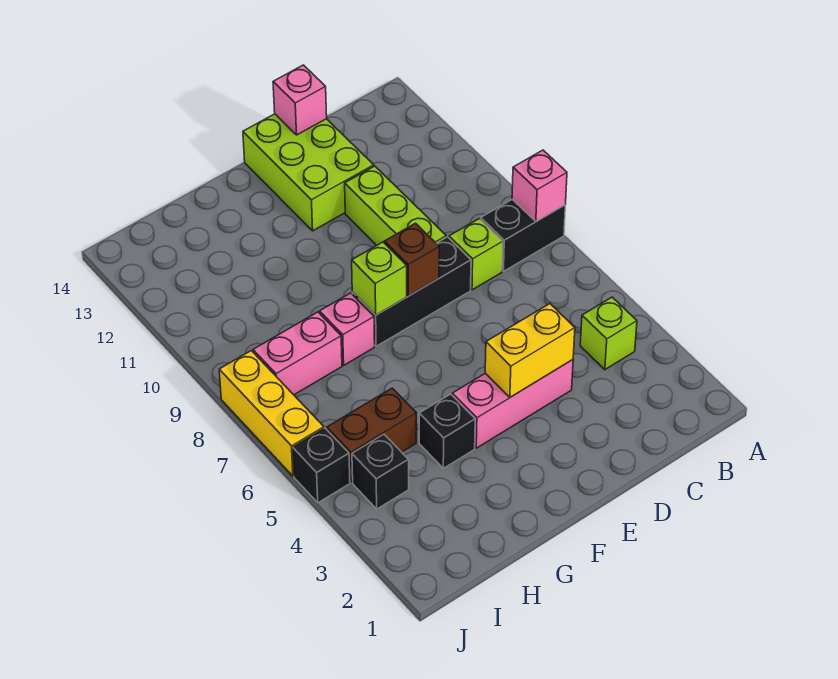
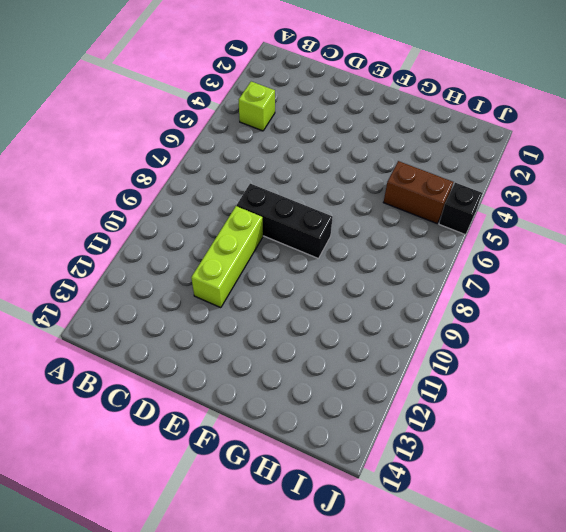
none -> black 1x2 brick [481,199,565,271]
none -> lime 1x1 brick [449,219,503,290]
none -> pink 1x3 brick [452,360,573,448]

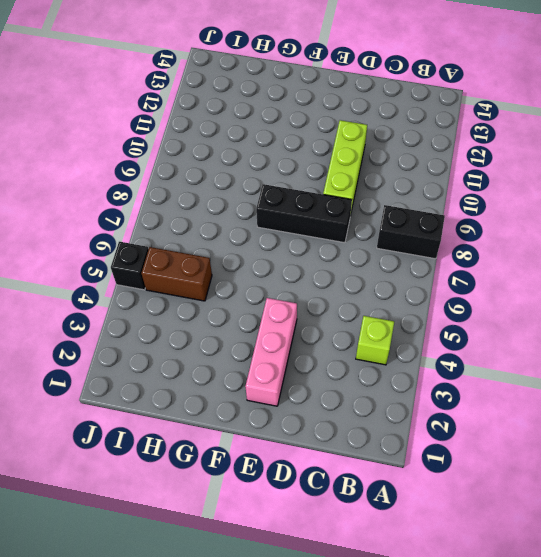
pink 1x3 brick [245,298,297,406] -> pink 1x3 brick turned to [452,360,573,448]
none -> lime 1x1 brick [449,219,503,290]
none -> lime 2x3 brick [243,114,374,231]
none -> black 1x1 brick [419,394,475,468]

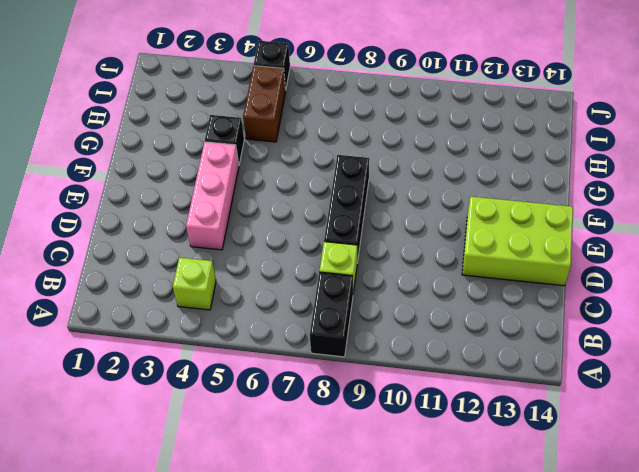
none -> lime 1x3 brick [345,166,446,245]
none -> pink 1x1 brick [320,293,375,365]
none -> pink 1x2 brick [253,312,342,395]

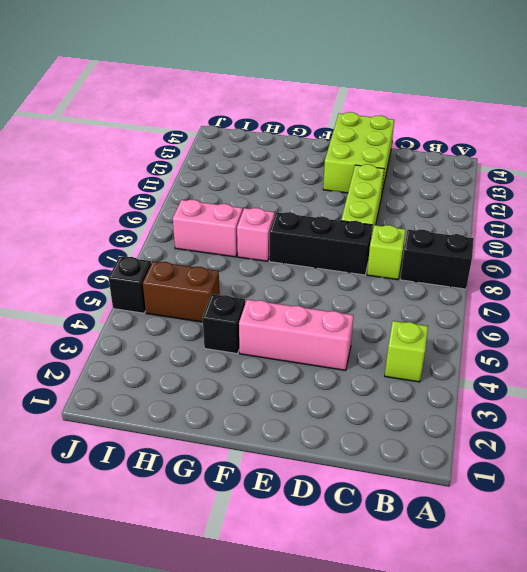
none -> black 1x1 brick [352,434,409,509]
none -> yellow 1x3 brick [219,351,324,476]
none -> pink 1x1 brick [512,150,567,221]

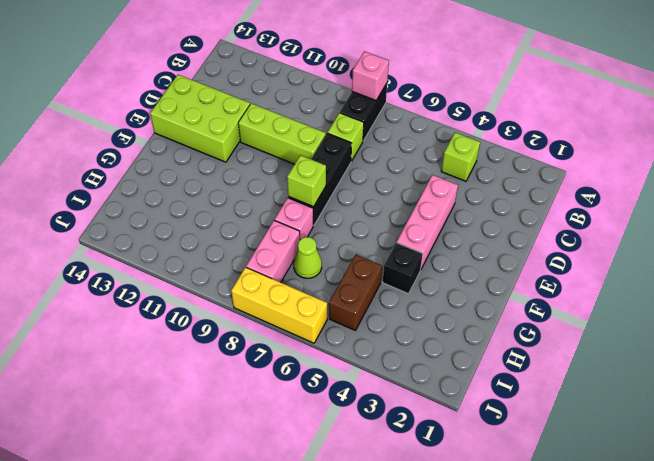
lime 1x1 cone [294,237,322,278] -> none
none -> black 1x1 brick [352,434,409,509]
none -> black 1x1 brick [293,428,350,503]
none -> yellow 1x2 brick [485,304,575,397]

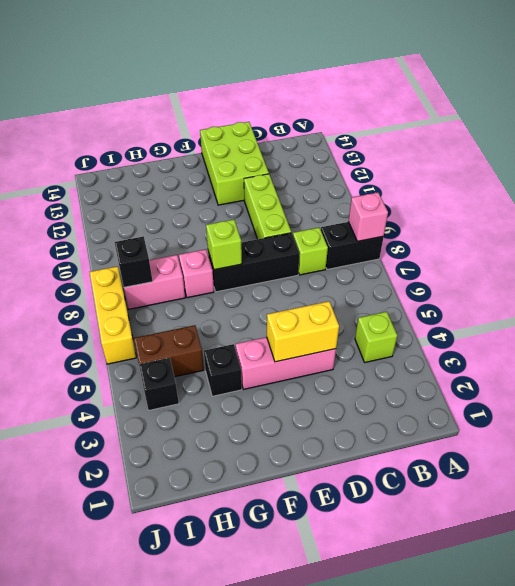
black 1x1 brick [115,236,153,287] -> black 1x1 brick moved to [293,428,350,503]
none -> pink 1x1 brick [273,65,327,135]
none -> brown 1x1 brick [384,223,439,296]

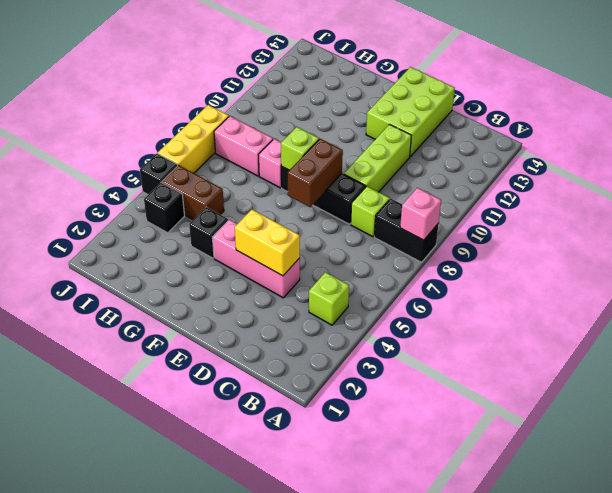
brown 1x2 brick [287,139,343,207] -> brown 1x1 brick [384,223,439,296]
none -> pink 1x1 brick [273,65,327,135]

